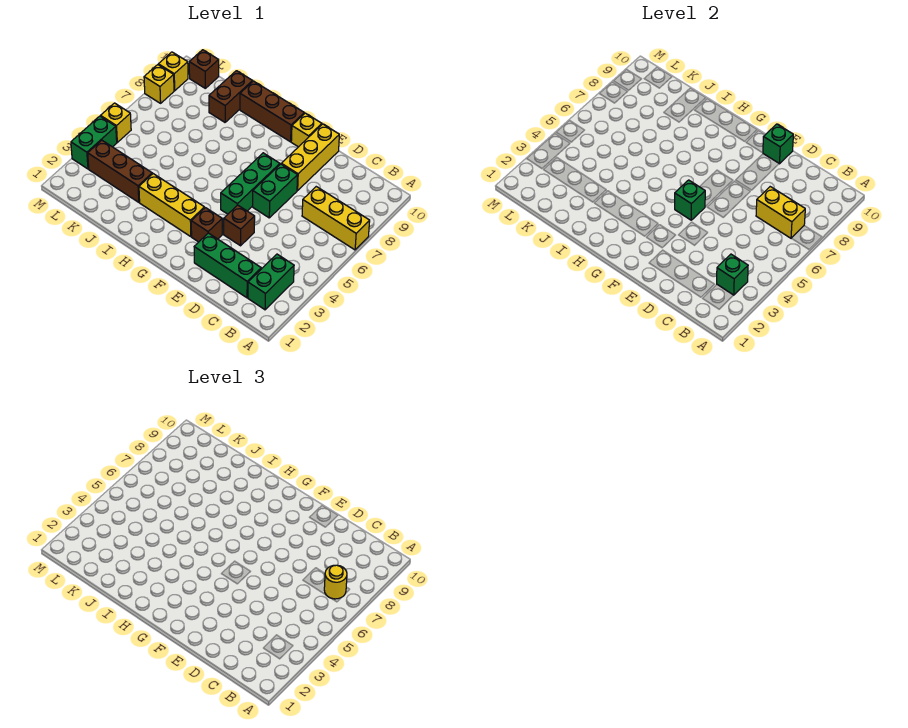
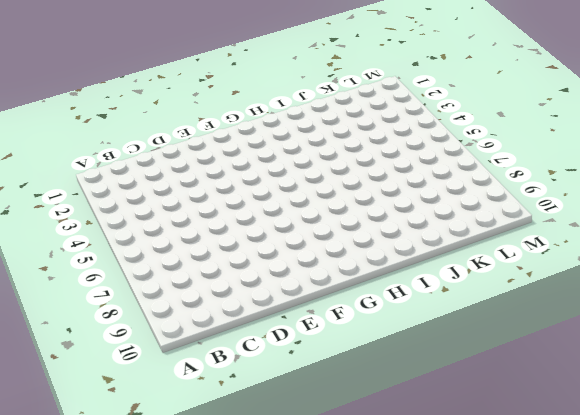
none -> yellow 1x3 brick [302,187,370,250]
none -> green 1x2 brick [248,254,294,310]
none -> green 1x3 brick [194,233,261,298]

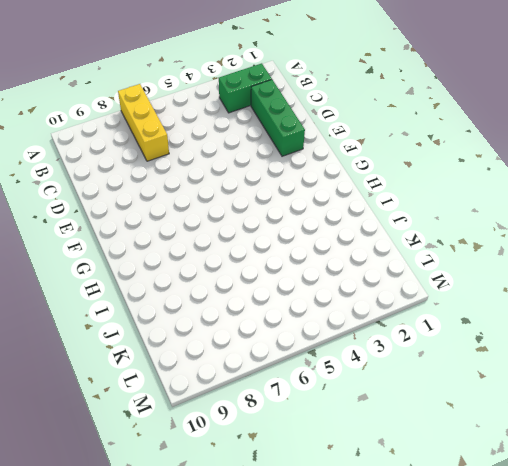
none -> brown 1x1 brick [224,205,255,246]
none -> green 1x2 brick [253,164,298,218]
none -> yellow 1x3 brick [282,124,339,190]

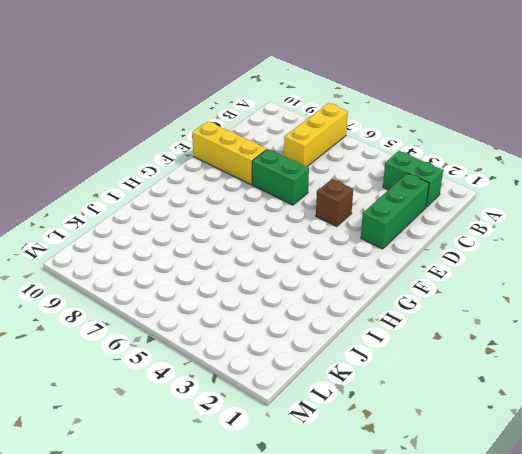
none -> brown 1x1 brick [191,208,222,242]
none -> green 1x3 brick [221,153,280,214]
none -> yellow 1x1 brick [291,113,322,147]

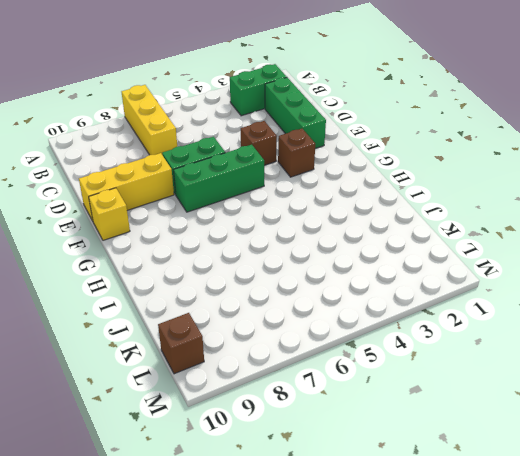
none -> yellow 1x3 brick [139,174,205,236]
none -> brown 1x3 brick [240,81,304,142]
none -> brown 1x3 brick [88,140,152,202]

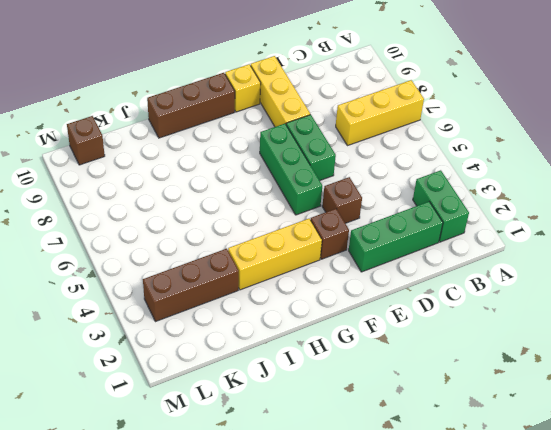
none -> brown 1x2 brick [209,71,253,122]
none -> green 1x2 brick [71,116,117,169]
none -> yellow 1x1 brick [101,103,131,142]

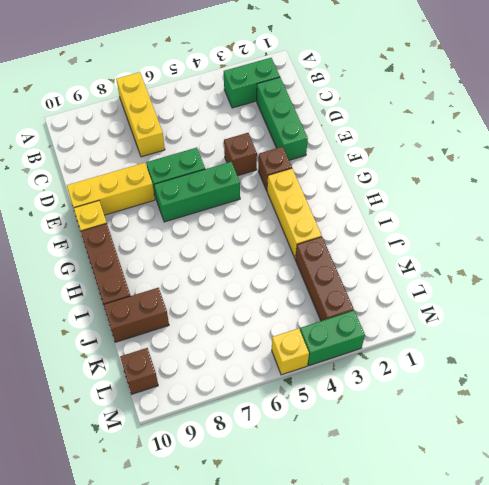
none -> yellow 1x1 brick [144,65,174,103]
none -> yellow 1x1 brick [158,52,188,91]
none -> green 1x1 brick [717,254,748,295]

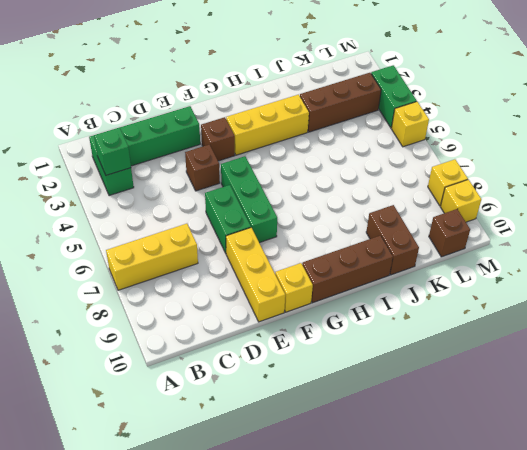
none -> yellow 1x2 brick [756,187,805,238]
none -> green 1x1 brick [763,124,793,164]
none -> green 1x1 brick [675,180,705,220]

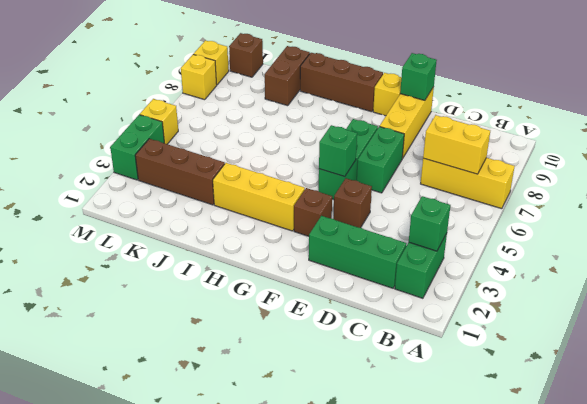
none -> yellow 1x1 round brick [324,565,347,599]

